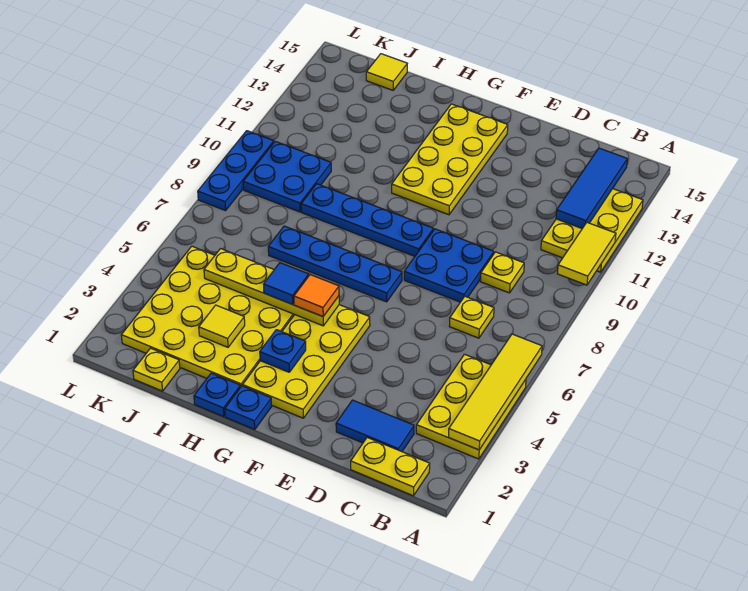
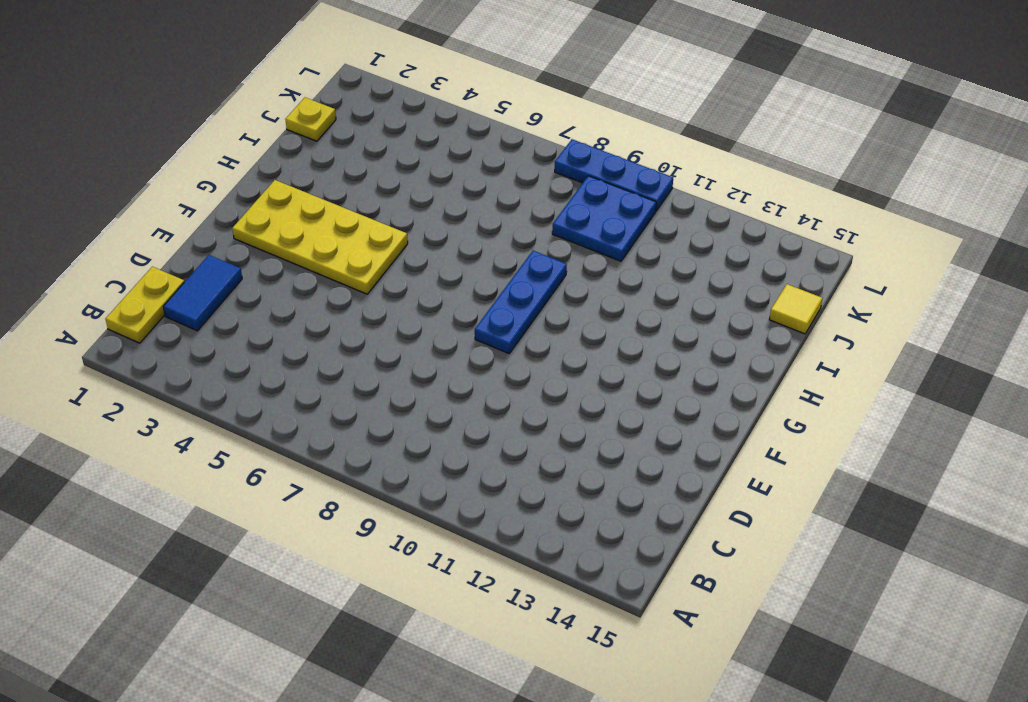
blue 1x3 plate [475,251,567,354] -> blue 1x4 plate [301,184,433,256]
none -> yellow 2x3 plate [416,354,526,459]
none -> yellow 2x3 plate [541,189,643,272]
none -> yellow 1x1 plate [449,296,494,338]

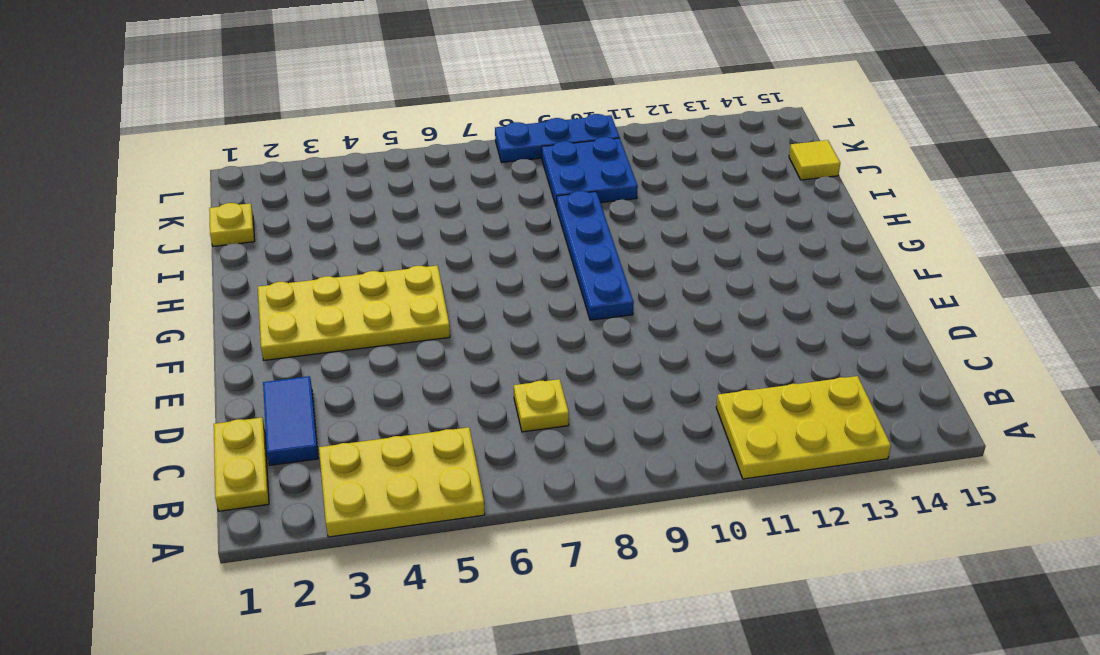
none -> yellow 1x1 plate [480,252,524,293]
none -> blue 2x2 plate [404,229,494,302]
none -> blue 1x4 plate [268,226,402,302]

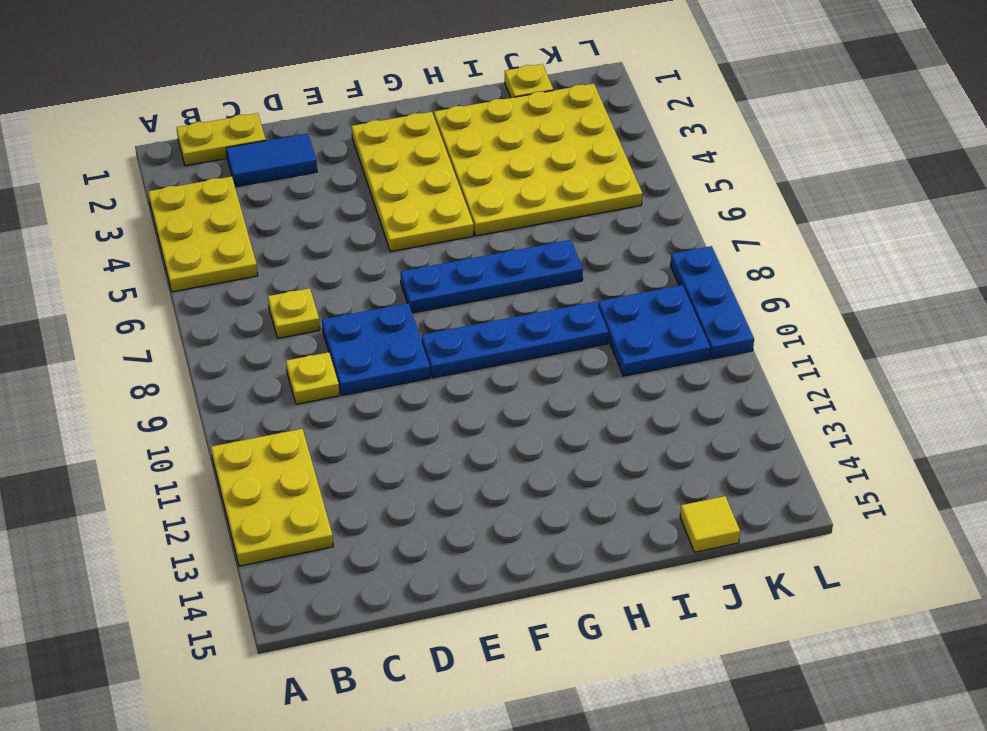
none -> yellow 2x4 plate [392,104,508,215]
none -> blue 1x1 plate [225,386,272,430]
none -> blue 1x1 plate [194,373,240,417]

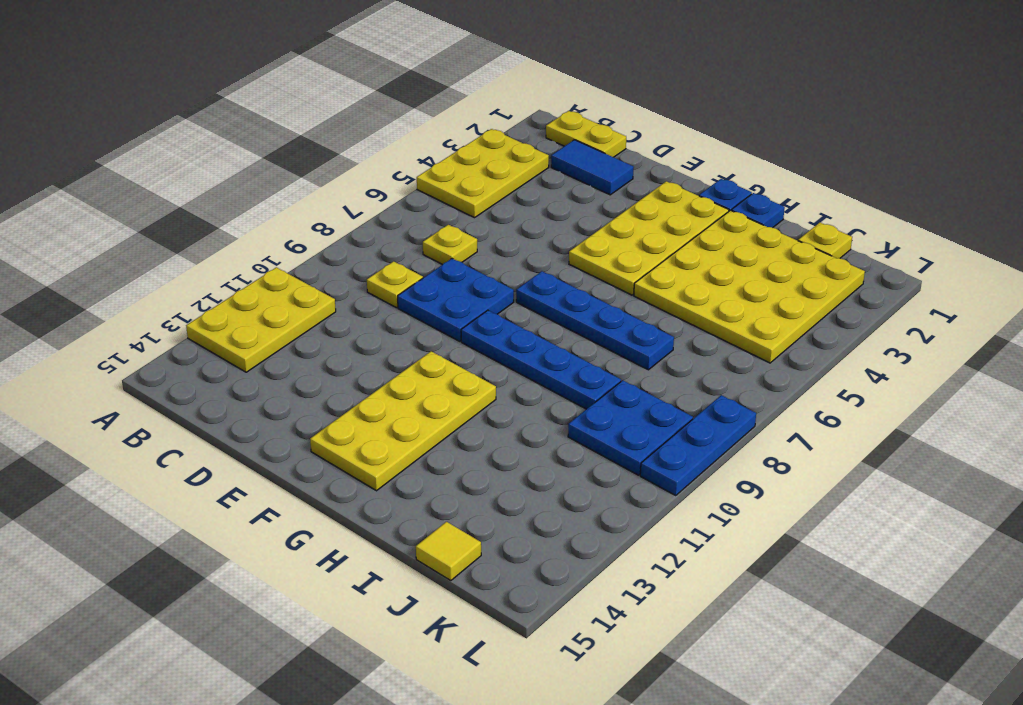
none -> yellow 1x4 tile [449,334,542,450]
none -> yellow 1x2 tile [557,223,616,285]
none -> blue 1x3 tile [556,148,627,228]

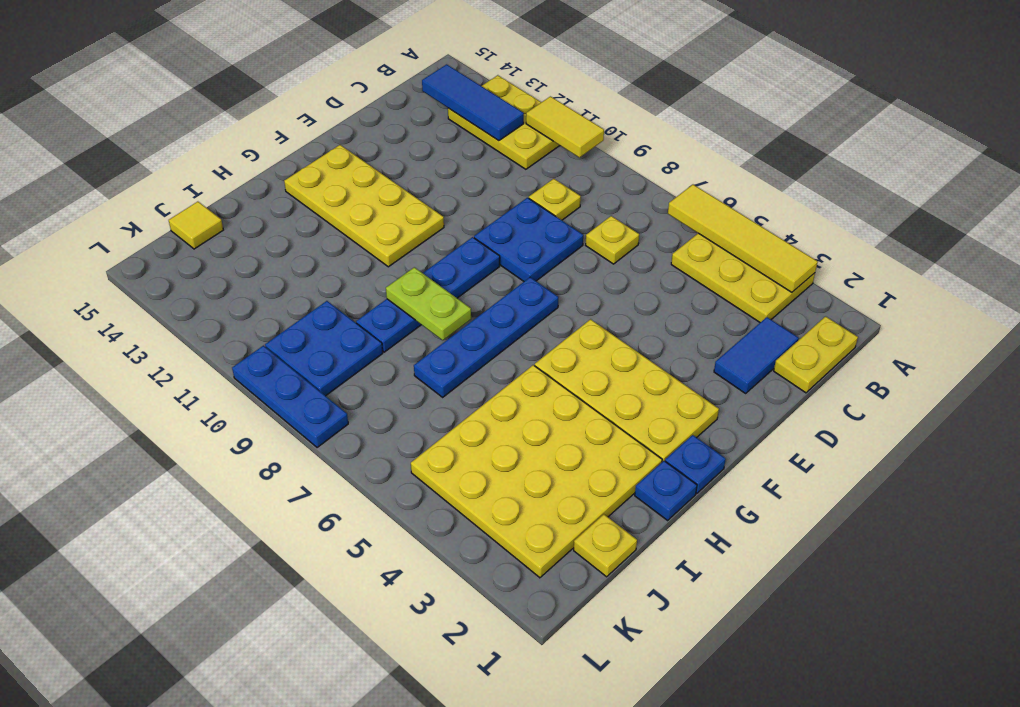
lime 1x2 plate [386,267,471,340] -> none
none -> blue 1x1 plate [260,330,306,372]
none -> yellow 1x4 plate [204,249,339,326]
none -> yellow 1x1 tile [199,305,245,347]

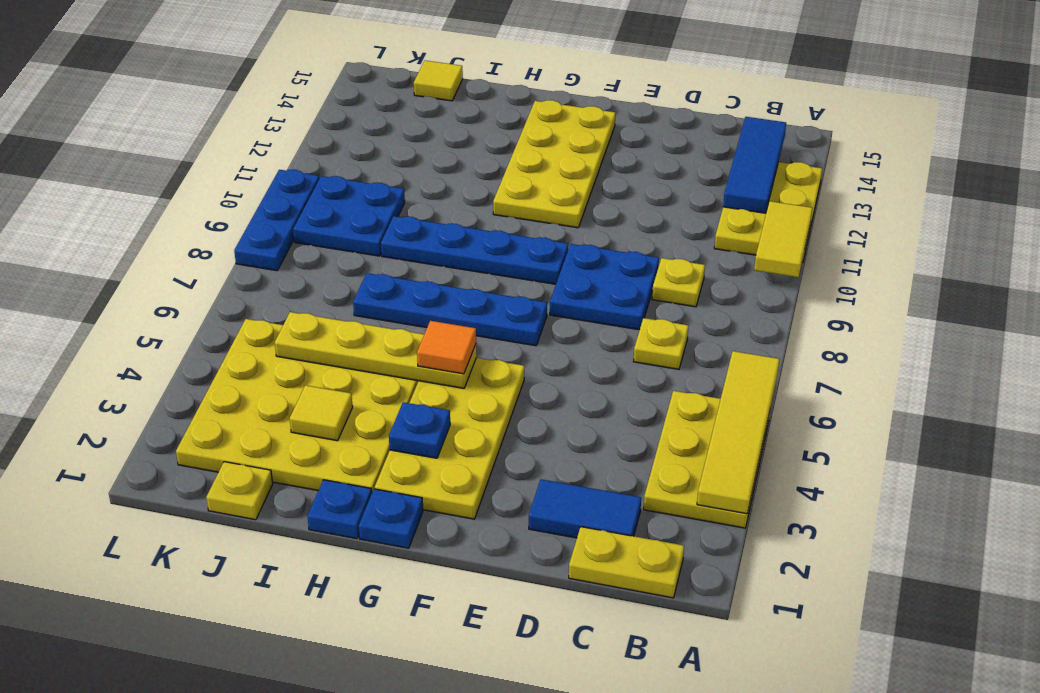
none -> blue 1x1 tile [264,263,309,304]

